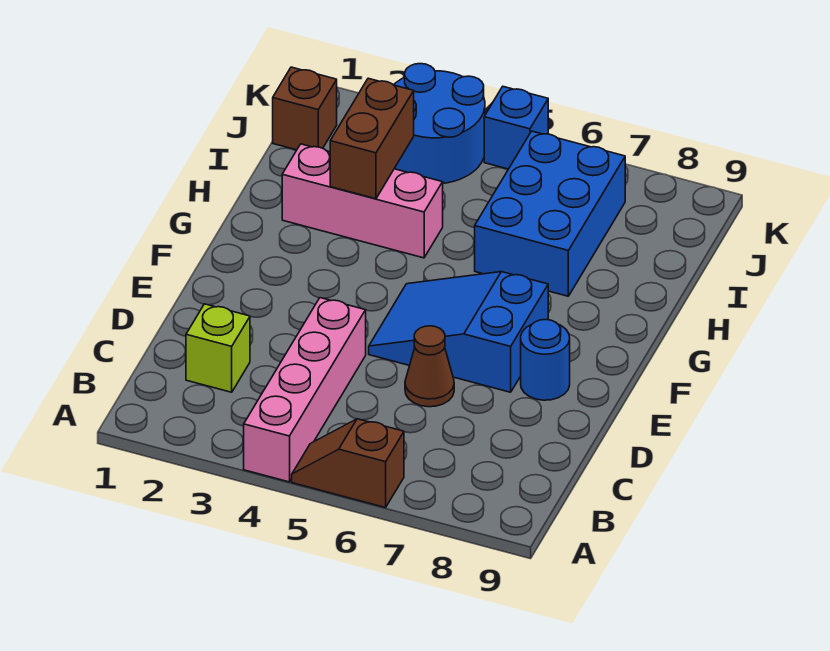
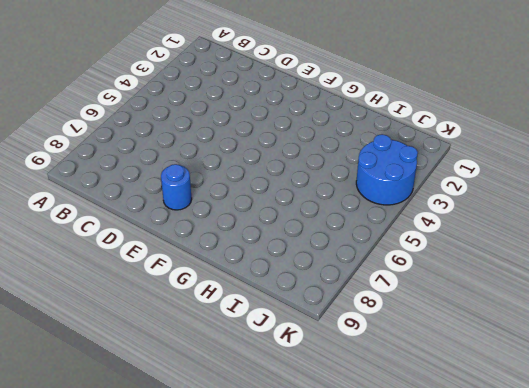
none -> pink 1x4 brick [244,298,366,482]
none -> brown 1x2 slope [292,419,404,508]
none -> lime 1x1 brick [186,304,250,392]

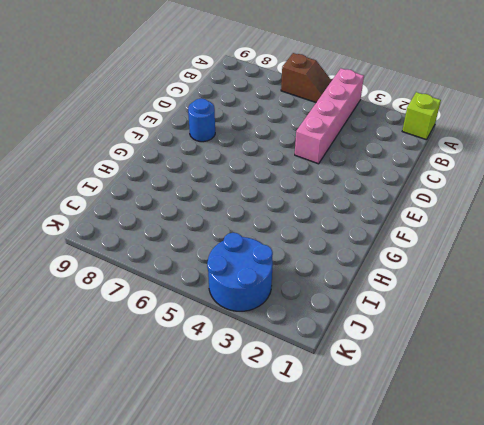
lime 1x1 brick [402,92,441,140] -> lime 1x1 brick moved to [186,304,250,392]
none -> brown 1x1 cone [405,326,454,407]
none -> blue 2x3 slope [369,272,548,392]
none -> pink 1x3 brick [282,144,443,258]

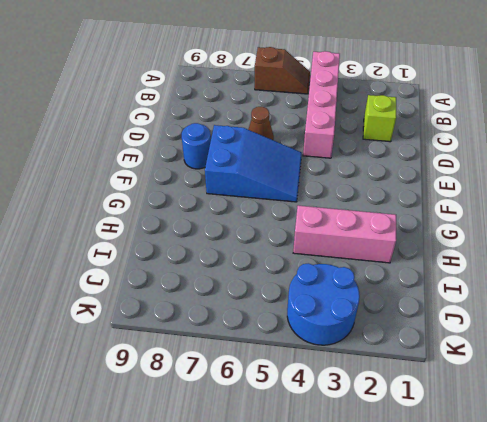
none -> blue 2x3 brick [475,131,625,296]
none -> brown 1x1 brick [273,67,337,150]
none -> blue 1x1 brick [484,87,548,169]

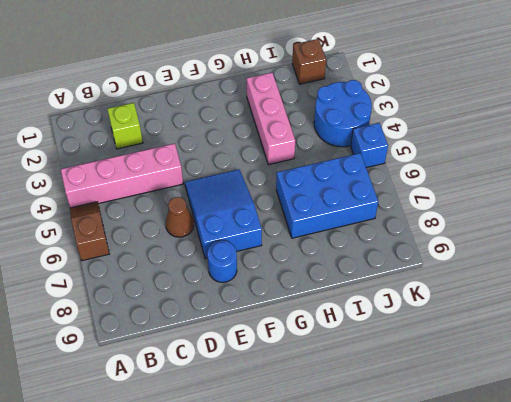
none -> brown 1x2 brick [330,78,414,199]

